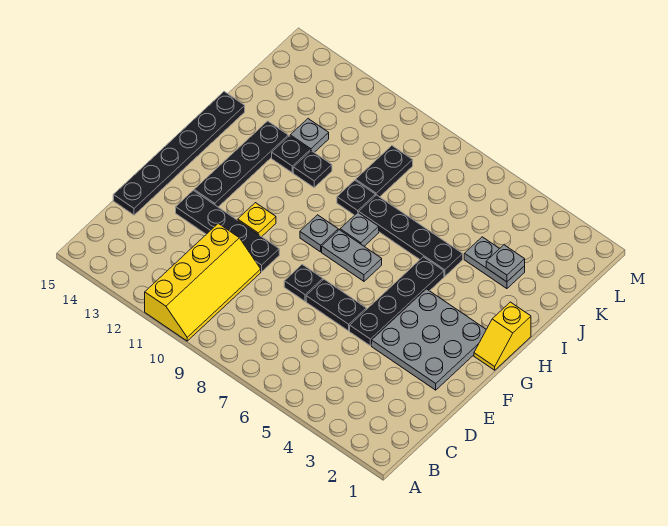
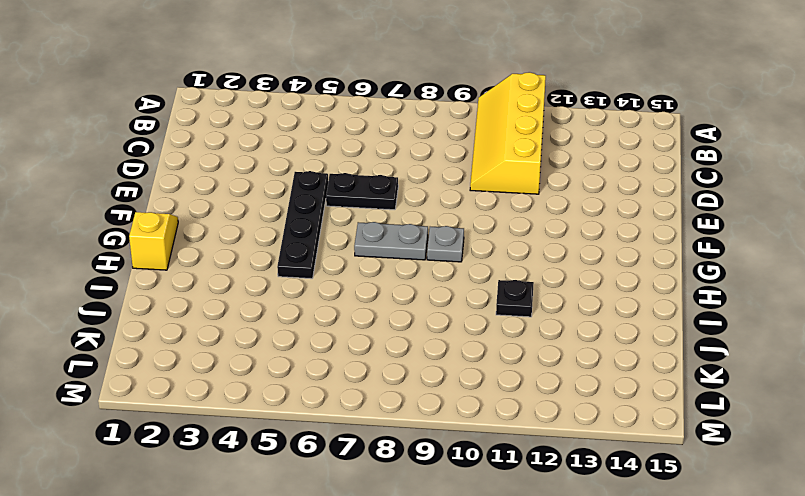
none -> black 1x6 plate [113,92,245,215]
none -> grey 3x3 plate [372,289,486,390]
none -> black 1x1 plate [284,265,323,301]

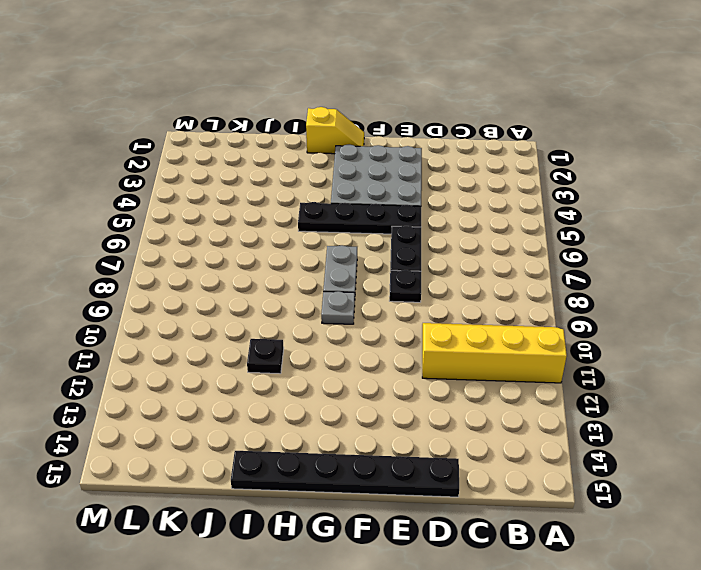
none -> black 1x4 plate [176,190,279,272]
none -> yellow 1x1 plate [238,203,276,237]
none -> black 1x4 plate [194,121,288,207]

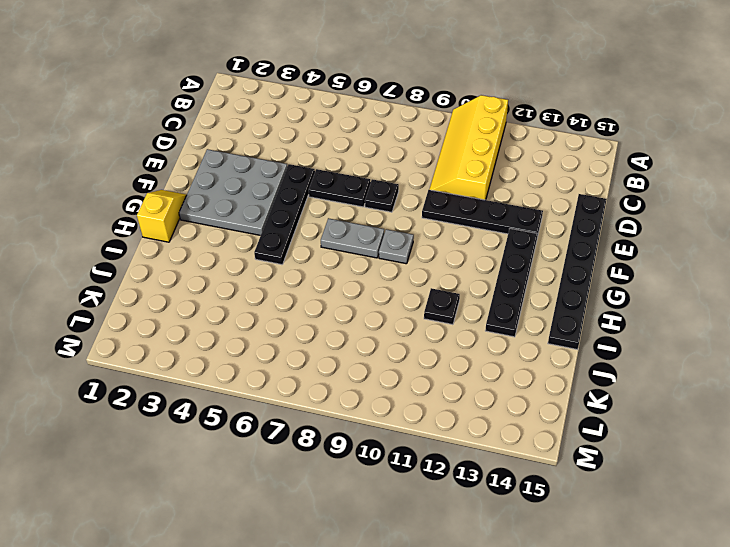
none -> yellow 1x1 plate [238,203,276,237]
none -> grey 1x1 plate [340,213,379,246]
none -> black 1x4 plate [359,195,463,276]

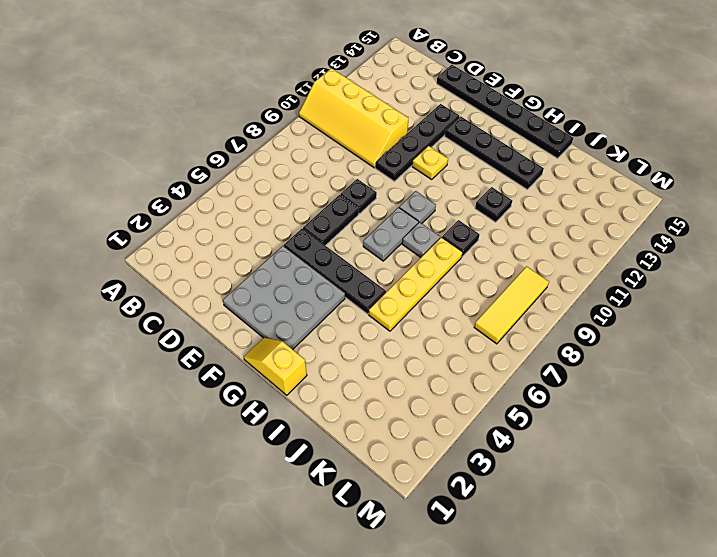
yellow 1x4 plate [369,237,462,331] -> black 1x4 plate [359,195,463,276]
yellow 1x3 tile [474,266,549,344] -> none
none -> black 1x1 plate [272,136,310,173]
none -> grey 1x2 plate [464,237,525,289]
none -> black 1x2 plate [356,146,413,197]

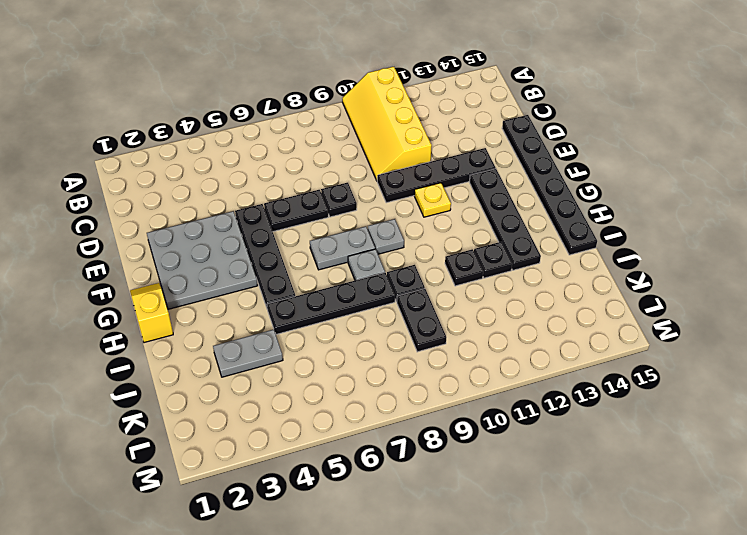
none -> grey 1x1 plate [290,119,329,152]
none -> grey 1x1 plate [486,245,525,282]

